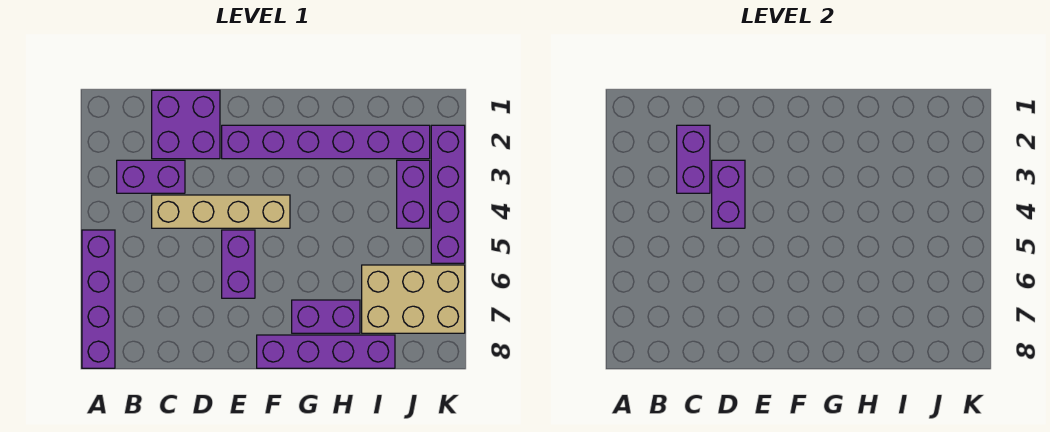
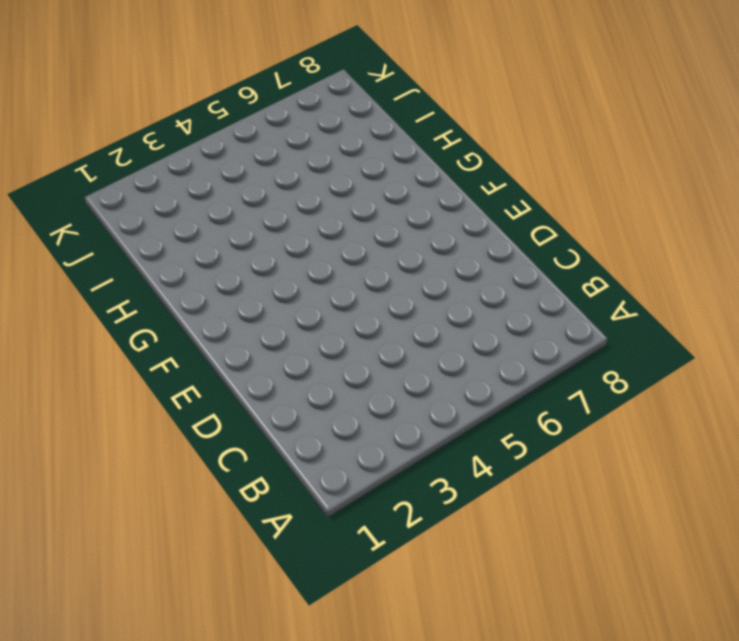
none -> purple 1x4 brick [82,230,115,368]
none -> purple 1x2 brick [117,160,185,193]
none -> purple 2x2 brick [152,90,220,159]

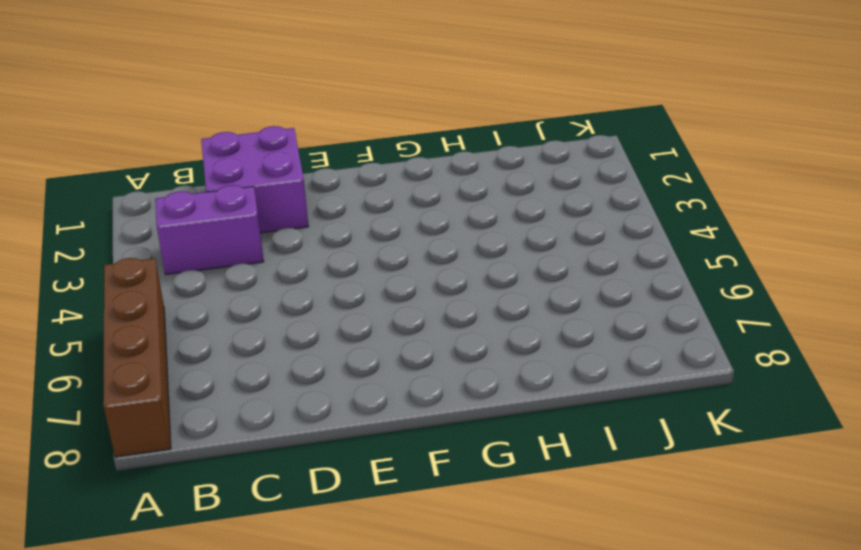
brown 1x4 brick [103,258,171,457] -> purple 1x4 brick [82,230,115,368]
none -> tan 1x4 brick [152,195,290,228]
none -> purple 1x6 brick [222,125,430,159]
none -> purple 1x2 brick [222,230,255,298]

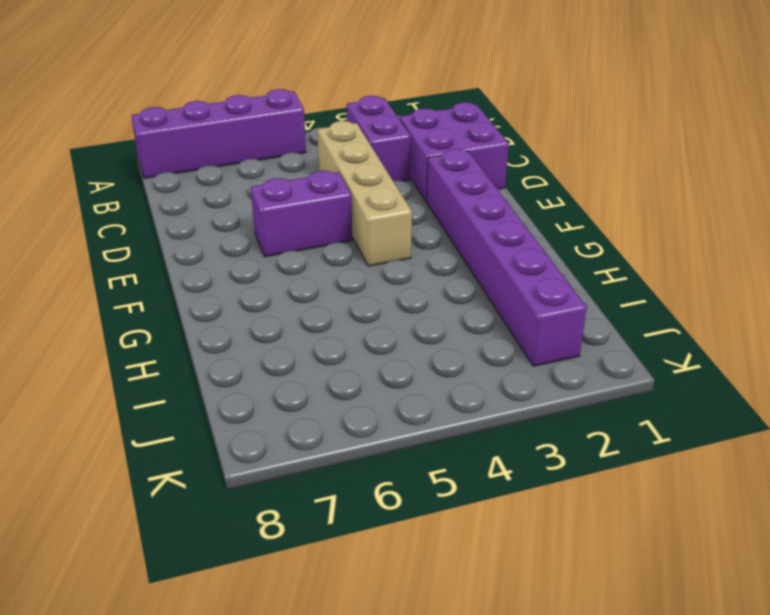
none -> purple 1x4 brick [257,335,395,368]
none -> purple 1x2 brick [292,300,360,333]
none -> tan 2x3 brick [362,265,465,333]

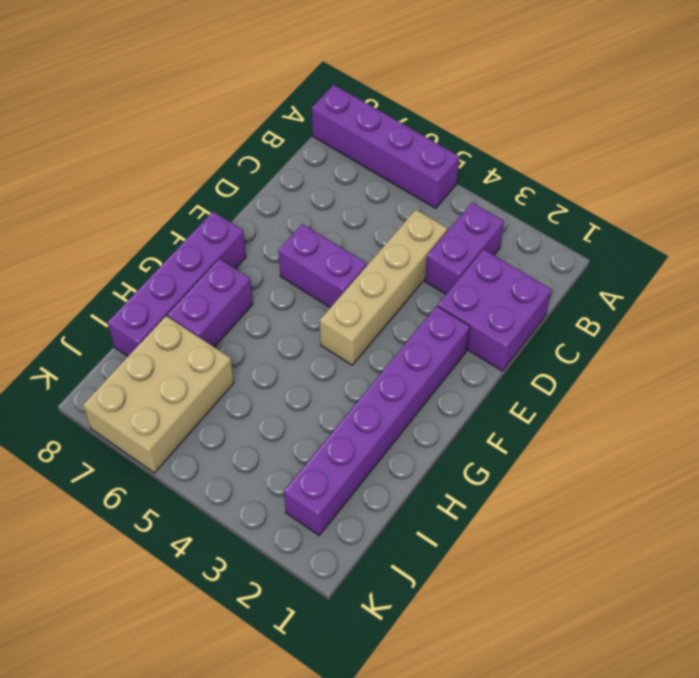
none -> purple 1x2 brick [397,160,430,228]
none -> purple 1x4 brick [431,125,465,263]
none -> purple 1x2 brick [677,125,710,193]

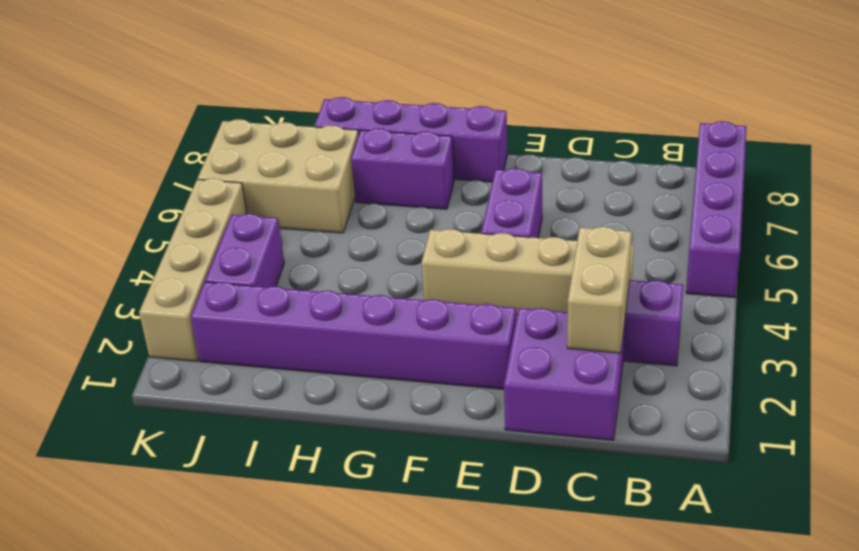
tan 1x2 brick [567,227,632,353] -> purple 1x2 brick [677,125,710,193]
tan 1x4 brick [139,178,247,361] -> purple 1x4 brick [431,125,465,263]
none -> purple 1x2 brick [712,160,745,228]

